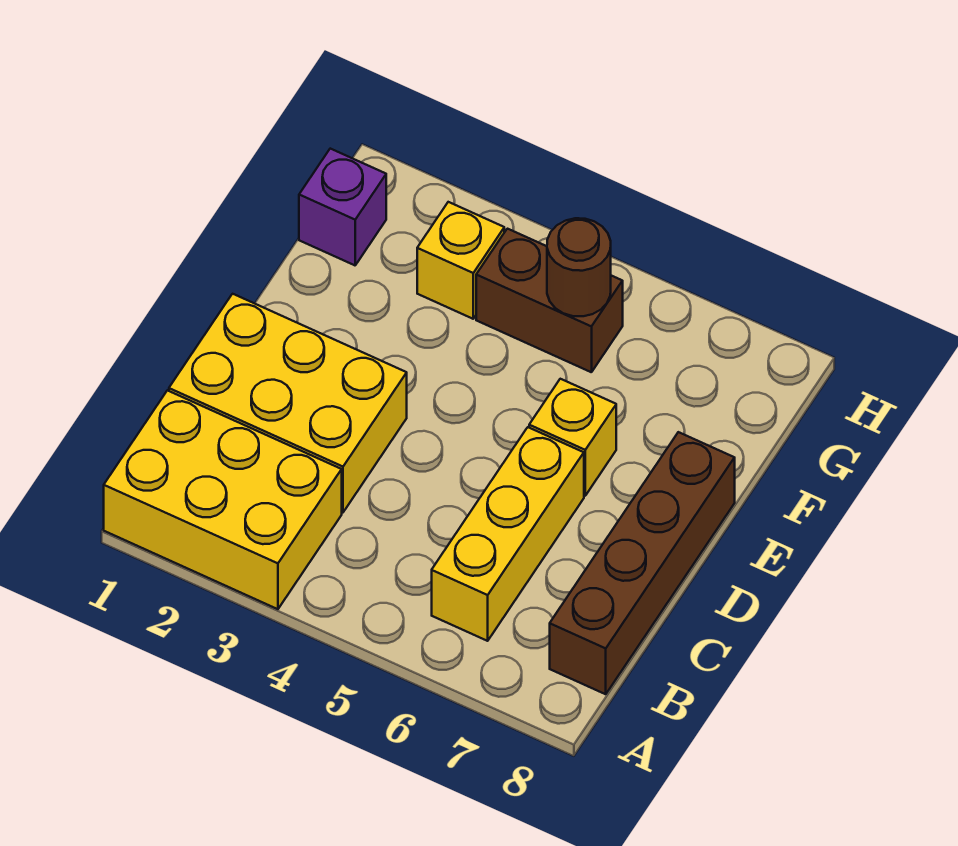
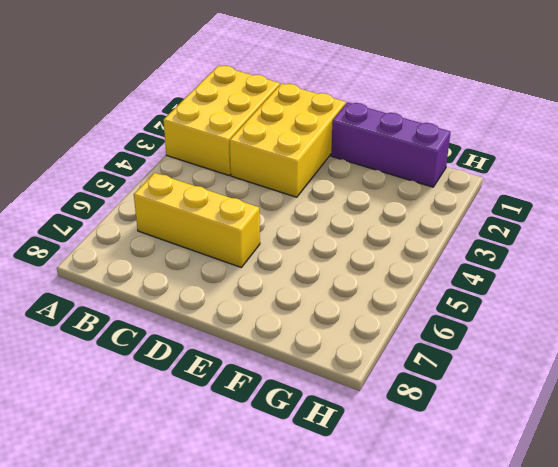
purple 1x3 brick [331,102,451,187] -> purple 1x1 brick [299,149,386,265]
none -> brown 1x4 brick [550,432,735,694]
none -> yellow 1x1 brick [529,379,616,496]

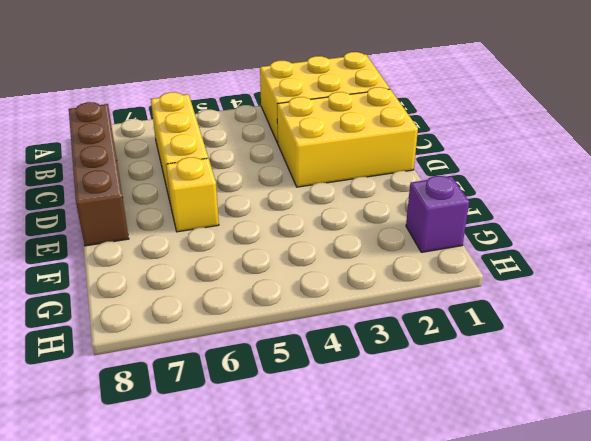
none -> yellow 1x1 brick [417,202,504,319]
none -> brown 1x2 brick [476,229,623,372]

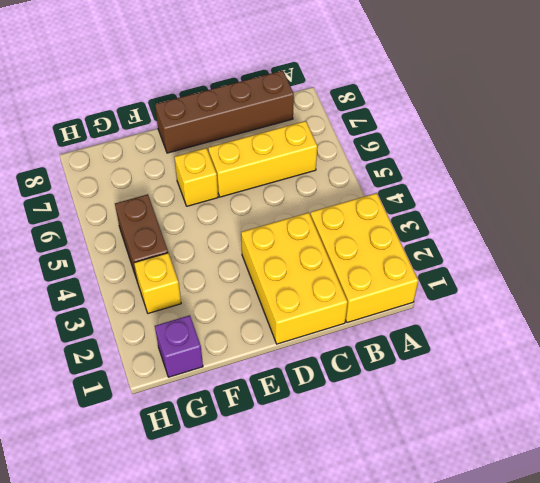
none -> brown 1x1 round brick [547,218,611,316]

